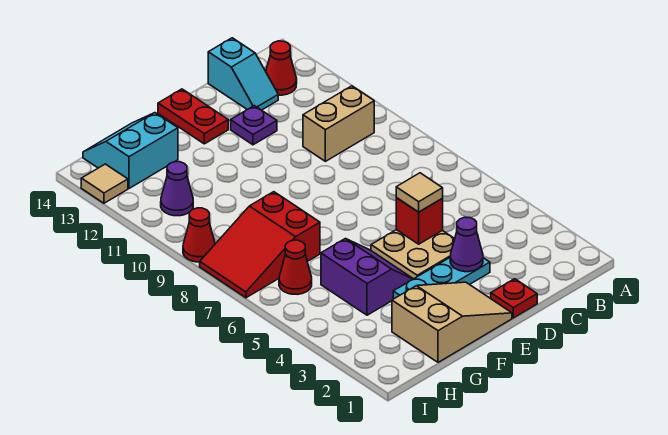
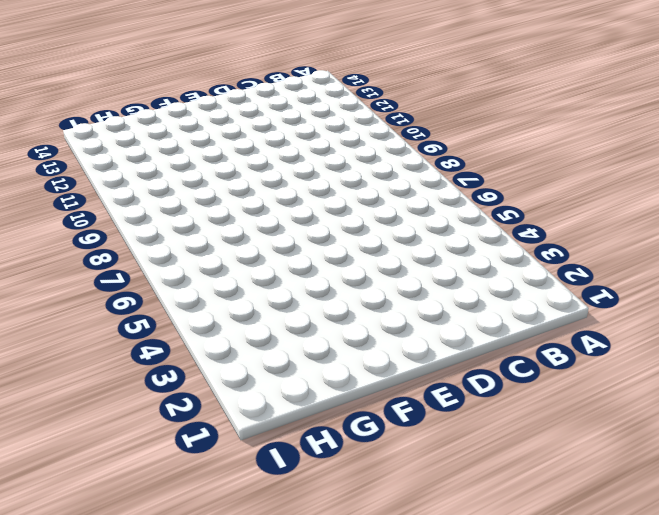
none -> tan 1x2 brick [303,86,374,161]
none -> red 1x1 cone [266,41,297,95]
none -> cyan 1x2 slope [208,38,278,110]

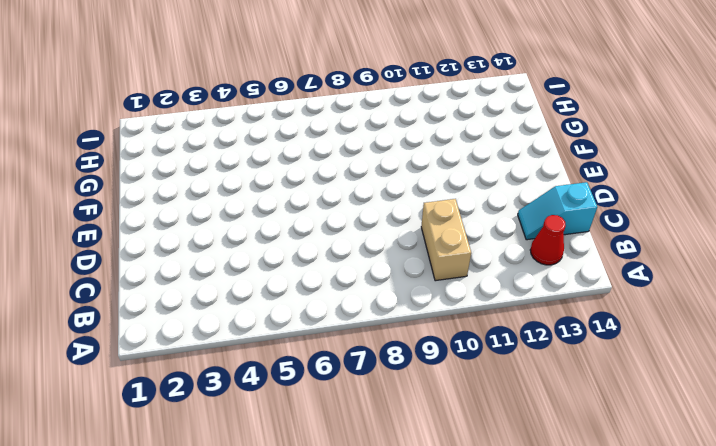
none -> red 1x1 plate [491,279,537,318]
none -> cyan 1x3 plate [393,258,490,299]
none -> tan 2x2 plate [371,230,455,279]

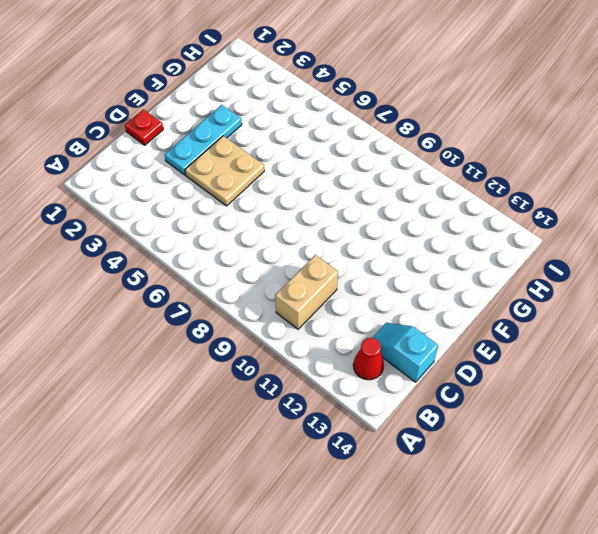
none -> purple 1x1 plate [231,106,277,145]
none -> tan 2x3 slope [392,282,512,362]
none -> red 1x2 plate [158,89,228,144]

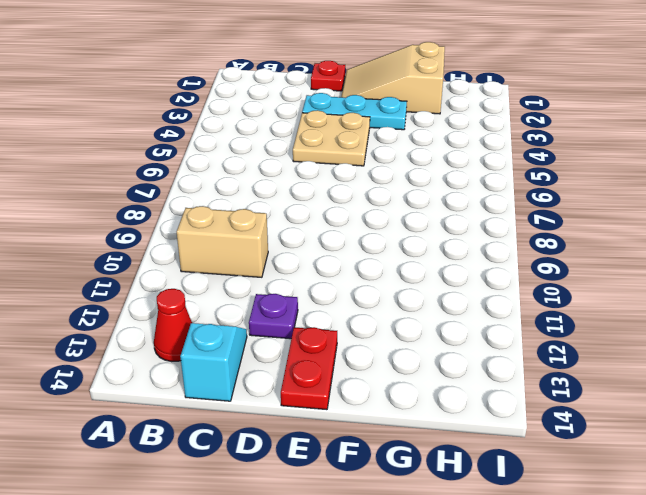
none -> purple 2x2 slope [321,239,413,315]
none -> red 2x3 slope [200,192,320,298]
none -> cyan 2x2 slope [83,113,178,188]

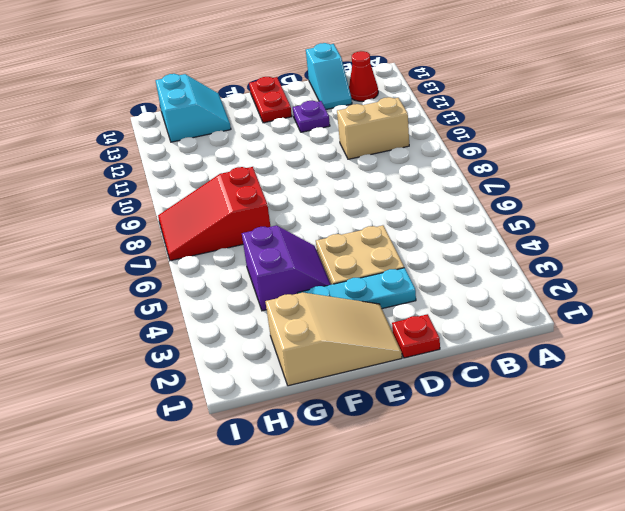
cyan 2x2 slope [156,74,231,142] -> cyan 2x2 slope turned to [83,113,178,188]
none -> red 1x1 cone [279,240,312,294]
none -> purple 1x1 cone [161,162,193,216]
none -> red 1x1 cone [183,208,215,262]

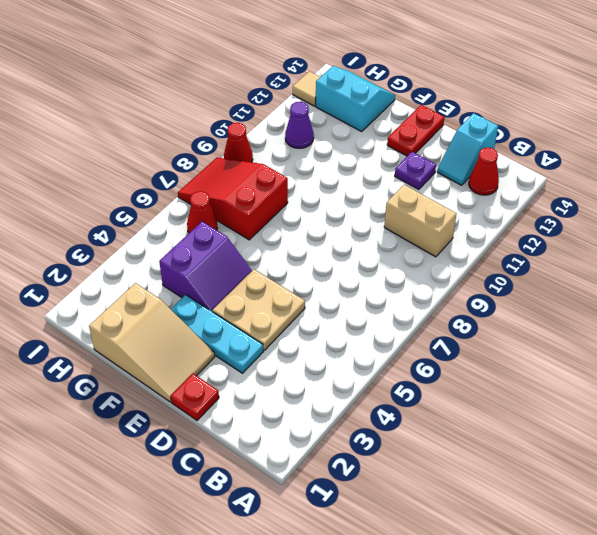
none -> purple 1x1 cone [450,217,483,272]
none -> red 1x1 brick [396,198,443,244]
none -> tan 1x1 tile [396,173,443,212]

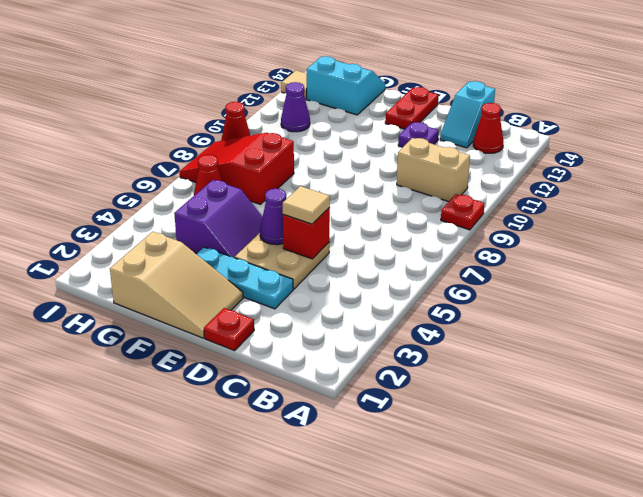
red 1x1 plate [441,194,484,230] -> none
purple 1x1 cone [260,189,286,245] -> purple 1x1 cone moved to [450,217,483,272]

